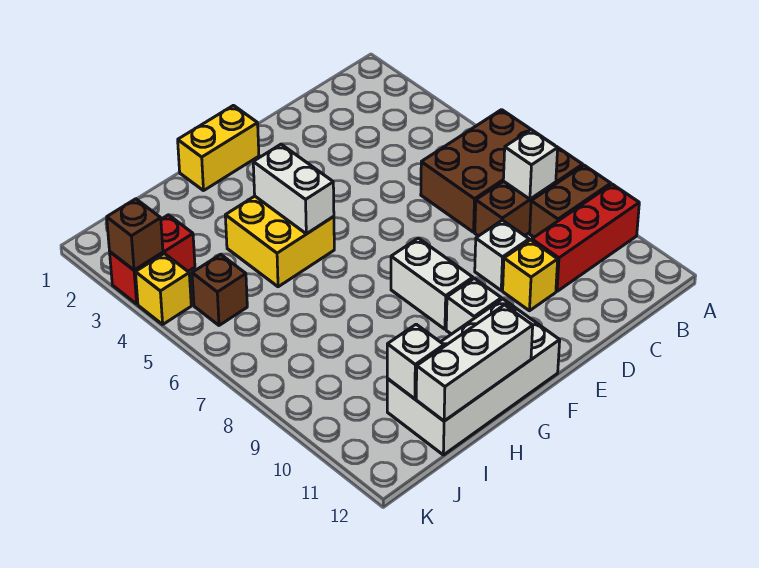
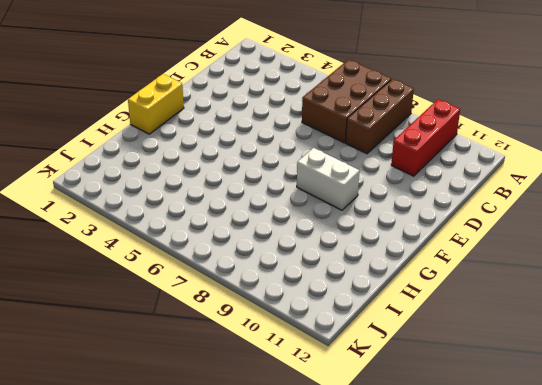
none -> brown 1x2 brick [530,165,611,237]
none -> white 1x1 brick [475,220,529,290]
none -> yellow 1x1 brick [503,240,558,311]

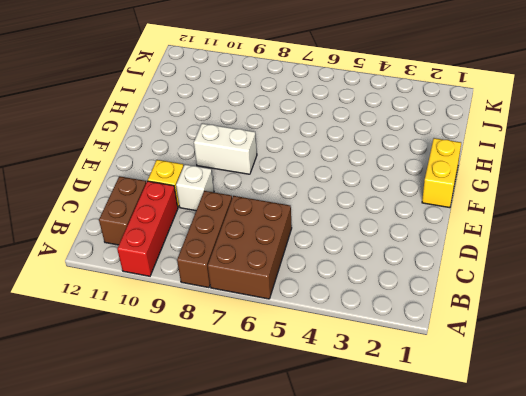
brown 1x2 brick [99,176,146,245] -> brown 1x2 brick moved to [530,165,611,237]
none -> white 1x1 brick [446,278,501,334]
none -> white 2x4 brick [387,299,560,455]
none -> yellow 2x2 brick [225,196,334,287]

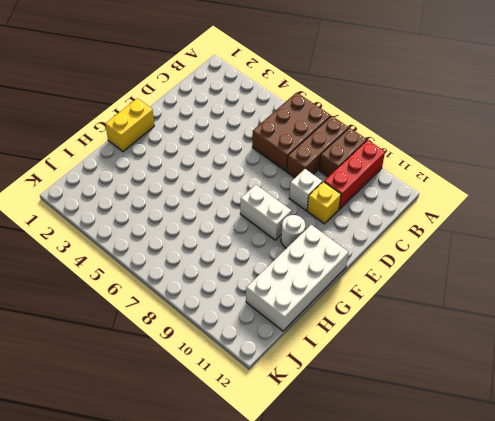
white 1x1 round brick [281,215,305,248] -> white 1x1 brick [446,278,501,334]
none -> yellow 2x2 brick [225,196,334,287]
none -> red 1x2 brick [110,215,195,304]
none -> brown 1x1 brick [192,254,247,325]

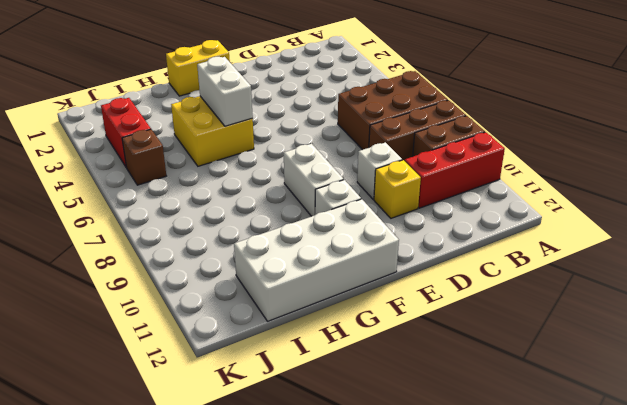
red 1x2 brick [101,98,151,168] -> red 1x2 brick turned to [110,215,195,304]
none -> yellow 1x1 brick [135,253,191,324]
none -> white 1x1 brick [503,130,558,199]
none -> white 1x3 brick [416,305,533,421]

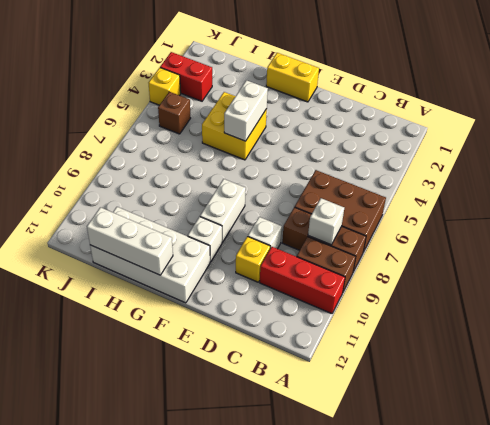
none -> white 1x1 brick [387,324,444,399]
none -> brown 1x1 brick [107,199,163,270]

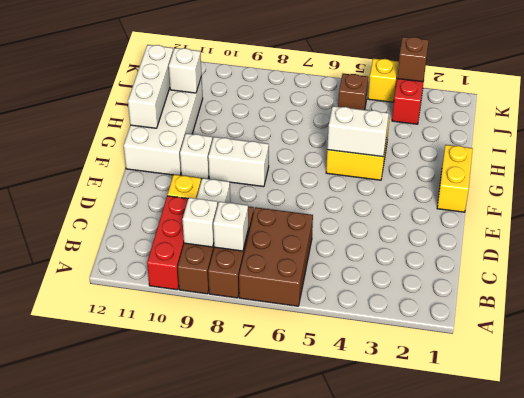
white 1x1 brick [183,197,218,247] -> none

